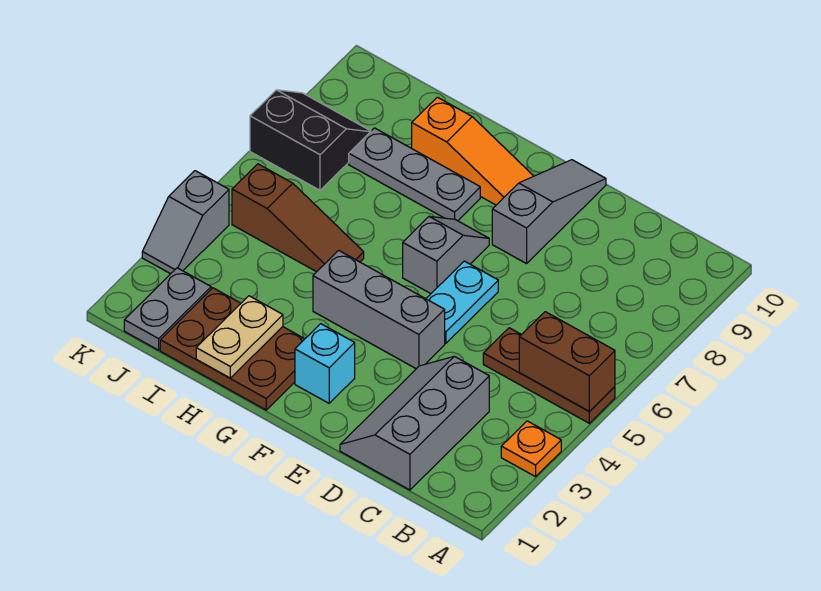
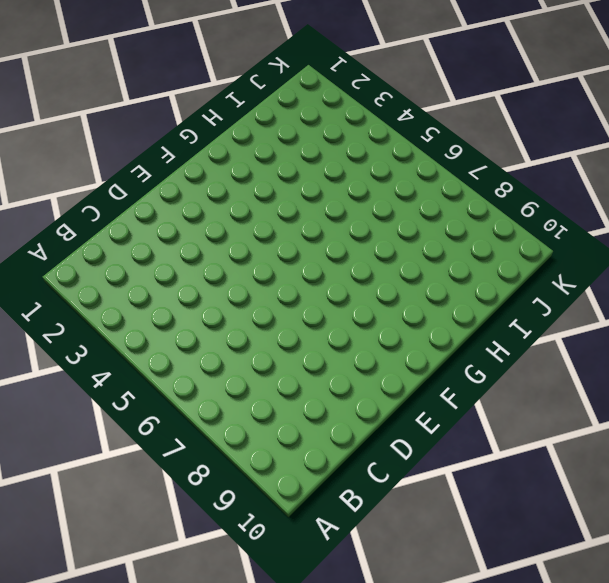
none -> orange 1x1 plate [501,421,561,477]
none -> brown 1x3 plate [483,328,615,423]
none -> grey 2x3 slope [340,356,489,490]

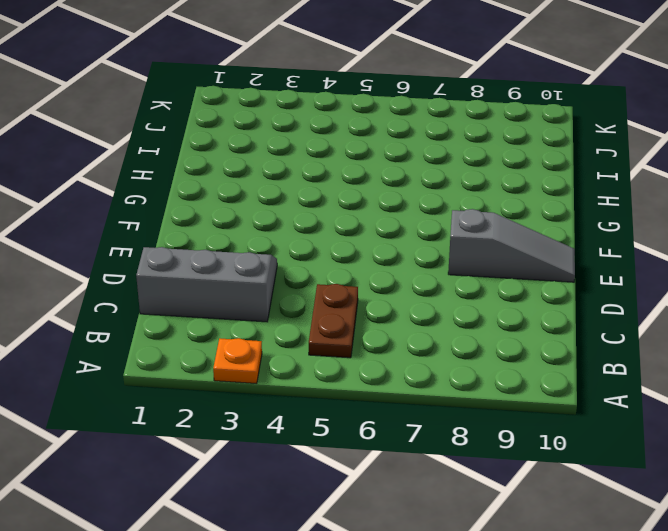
brown 1x2 plate [309,284,358,358] -> brown 1x3 plate [483,328,615,423]
none -> grey 1x3 brick [313,250,445,369]
none -> cyan 1x2 plate [426,261,498,344]
none -> cyan 1x1 brick [295,324,355,403]

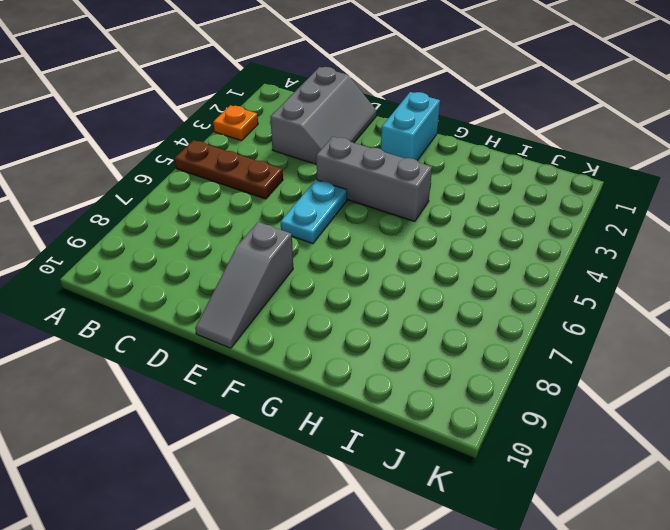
cyan 1x2 brick [381,92,440,161] -> cyan 1x1 brick [295,324,355,403]
none -> grey 1x2 slope [403,216,489,294]
none -> orange 1x3 slope [412,97,534,205]
none -> brown 2x3 plate [160,288,304,410]

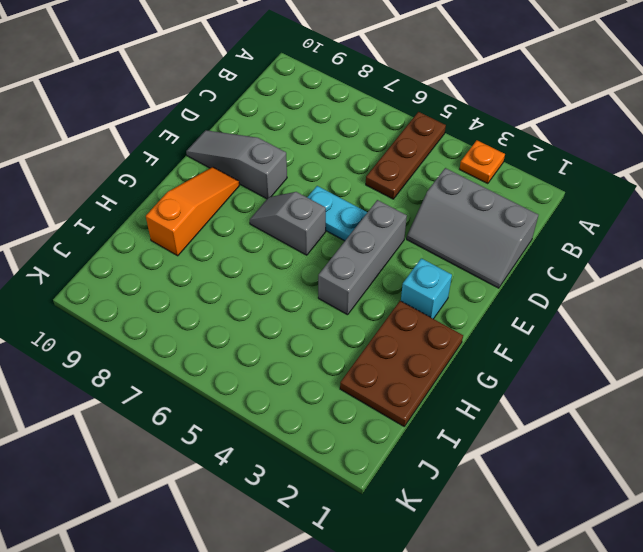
none -> grey 1x3 plate [349,128,480,221]
none -> brown 1x3 slope [232,164,364,272]
none -> grey 1x2 plate [124,268,211,350]

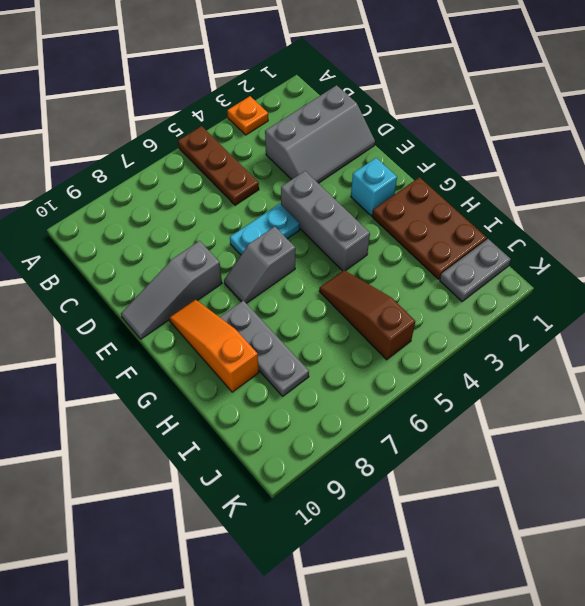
none -> black 2x2 slope [250,90,371,190]
none -> grey 1x2 slope [142,171,229,274]
none -> brown 1x2 brick [519,312,615,412]

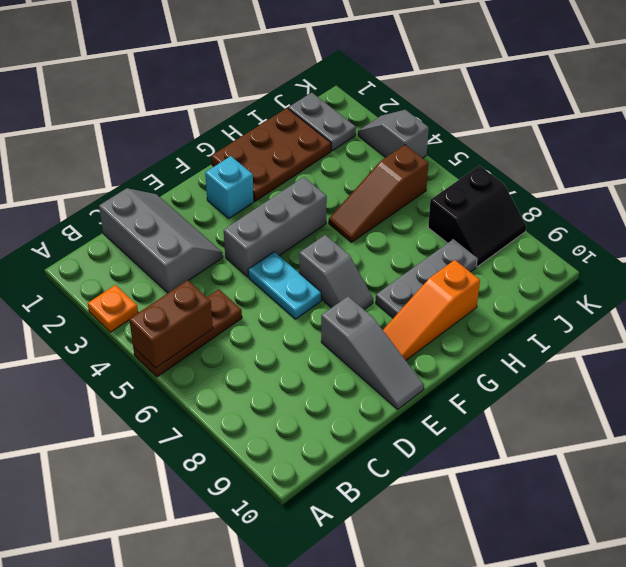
none -> tan 1x2 plate [196,296,283,378]

